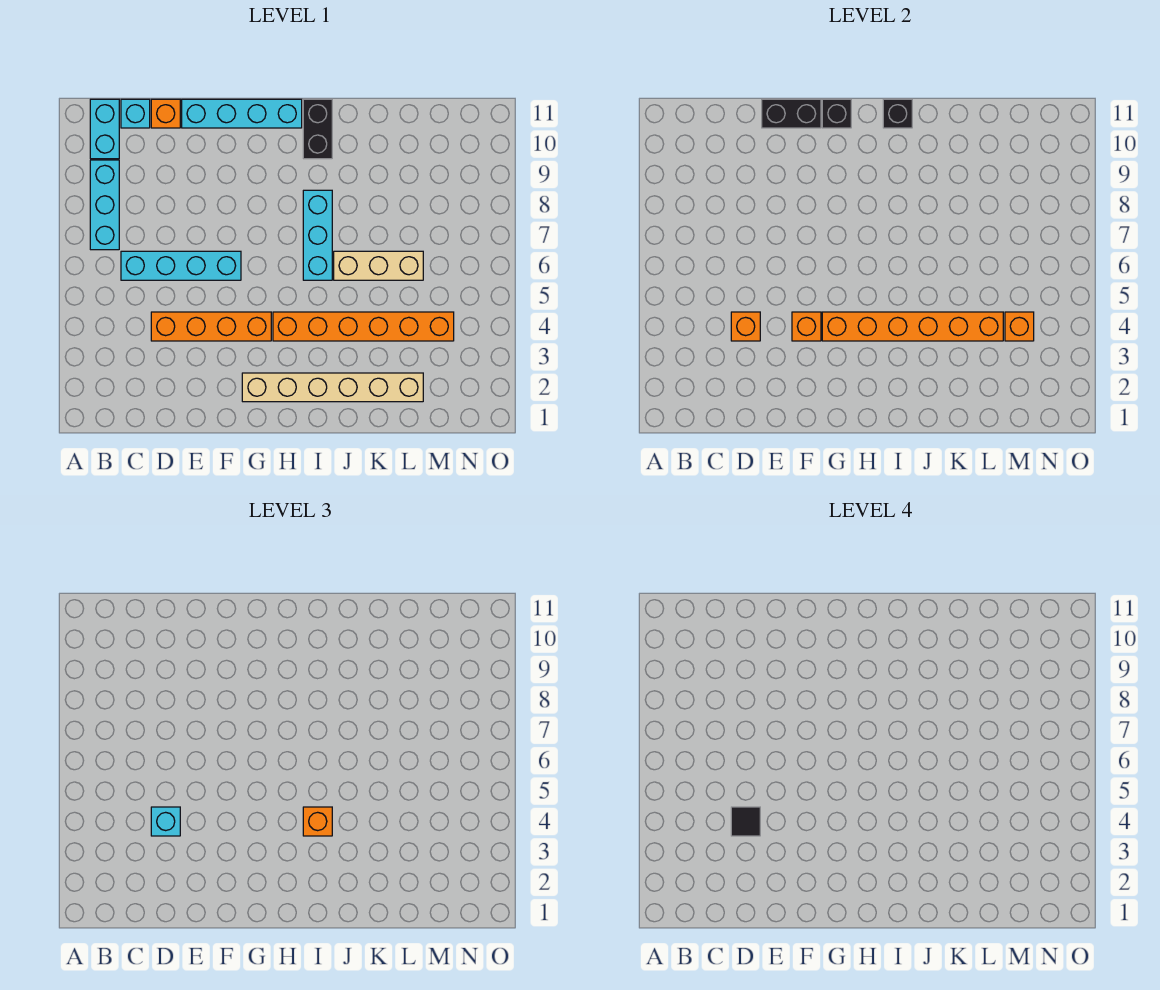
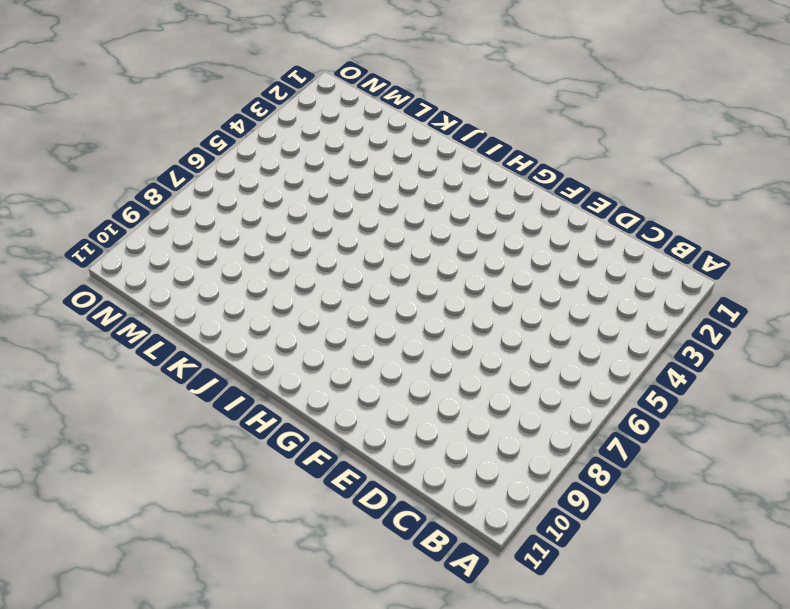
none -> cyan 1x3 brick [90,160,119,250]
none -> cyan 1x2 brick [90,99,119,159]
none -> cyan 1x4 brick [121,251,241,280]

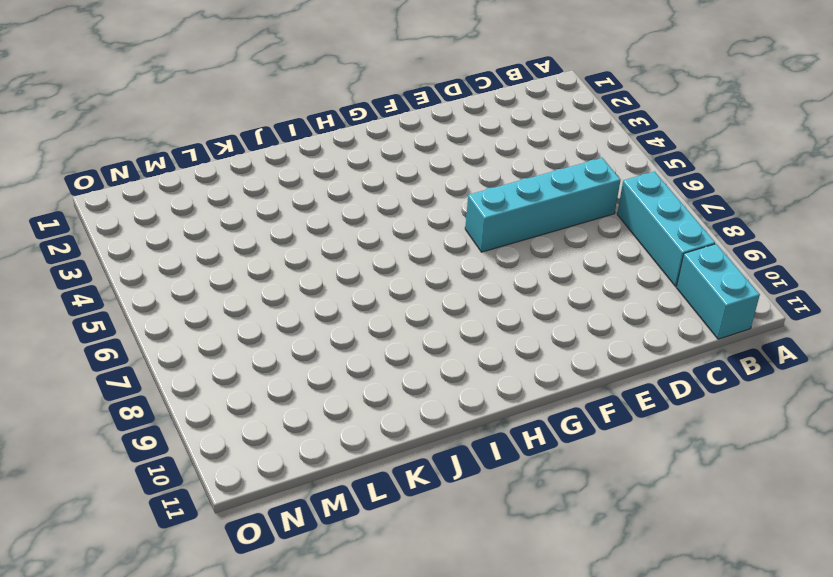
none -> cyan 1x1 brick [121,99,150,128]
none -> orange 1x4 brick [151,312,271,341]
none -> orange 1x1 brick [151,99,180,128]

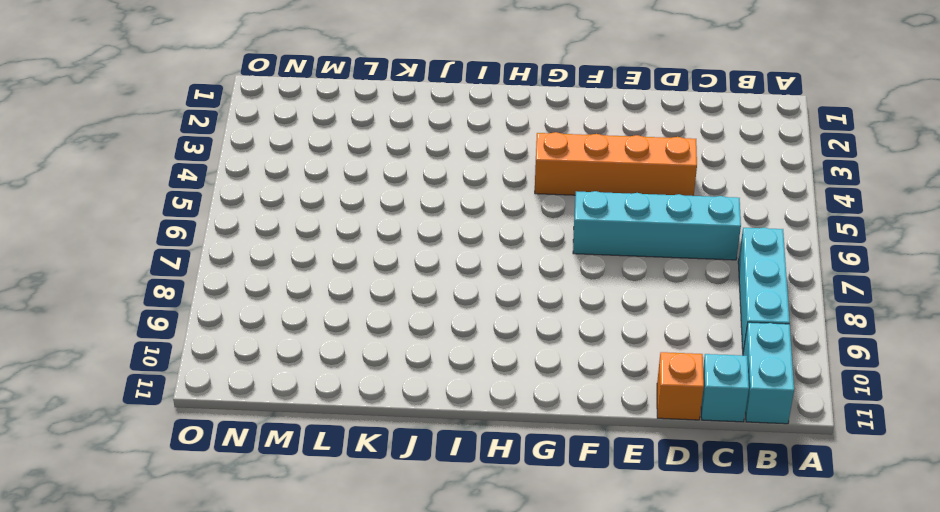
none -> cyan 1x4 brick [182,99,302,128]
none -> tan 1x6 brick [242,373,423,402]
none -> orange 1x6 brick [273,312,454,341]

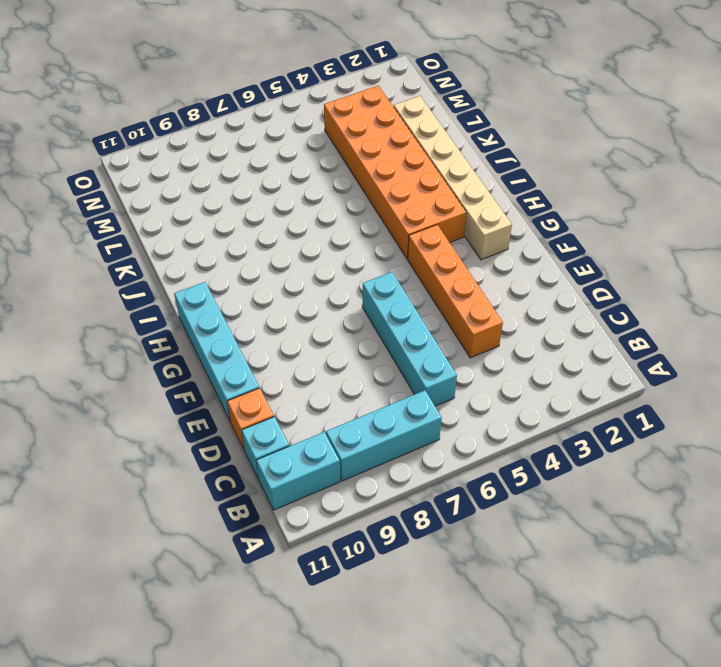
orange 2x6 brick [324,86,466,259] -> orange 1x6 brick [273,312,454,341]
none -> cyan 1x3 brick [303,190,332,280]
none -> black 1x2 brick [303,99,332,159]
none -> tan 1x3 brick [334,251,423,280]

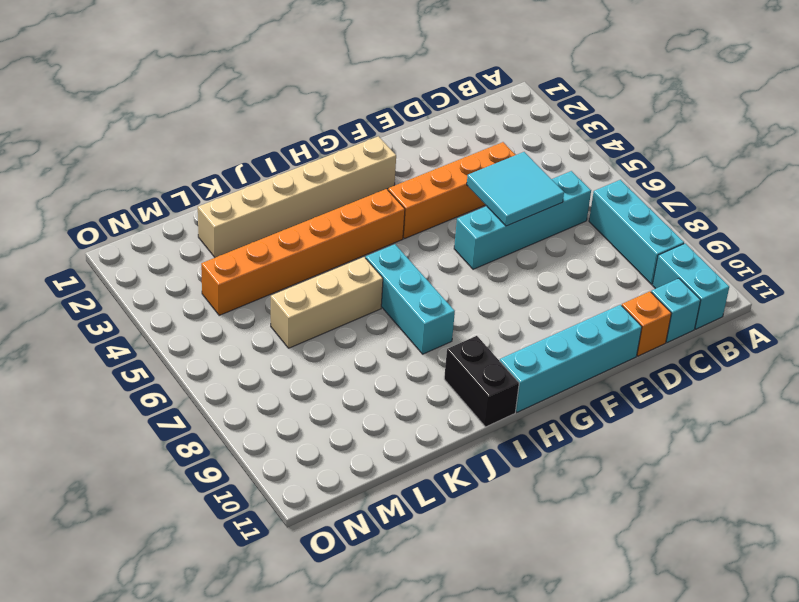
cyan 2x2 tile [467,152,564,226] -> none
none -> orange 1x1 brick [731,312,760,341]
none -> black 1x2 brick [762,99,821,128]
none -> orange 1x1 brick [792,312,821,341]

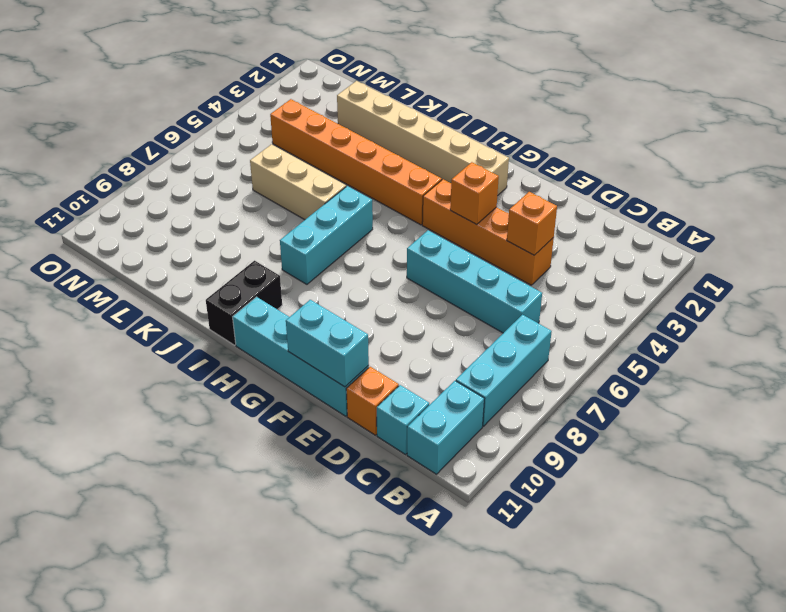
cyan 1x2 brick [286,300,369,387] -> black 1x2 brick [762,99,821,128]
none -> orange 1x6 brick [822,312,1003,341]
none -> black 1x1 brick [822,99,851,128]
none -> black 1x1 brick [883,99,912,128]

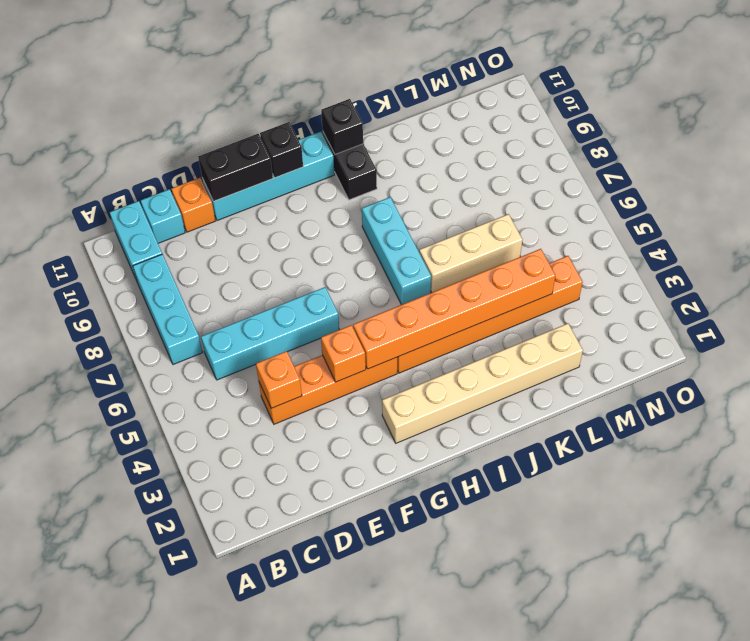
none -> orange 1x1 brick [1005,312,1034,341]
none -> cyan 1x1 brick [151,807,180,836]
none -> orange 1x1 brick [303,807,332,836]

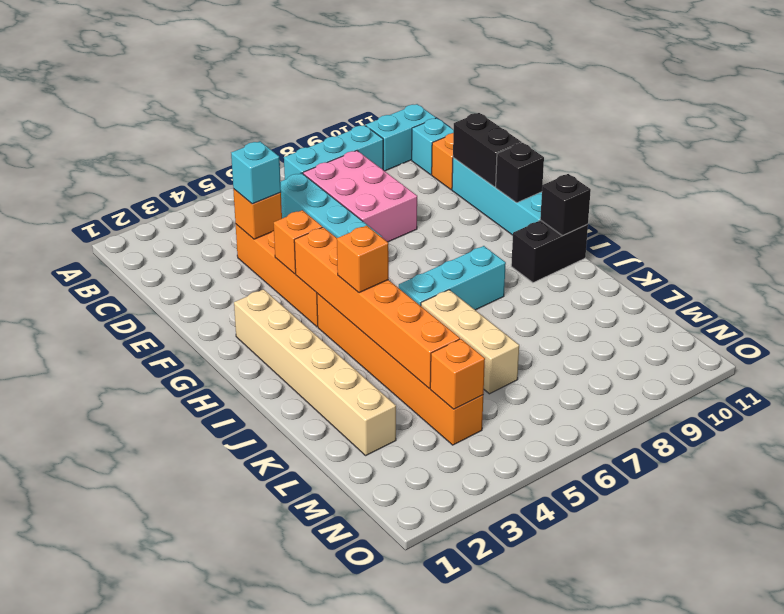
pink 2x3 brick [303,151,417,242] -> none
none -> black 1x1 tile [731,807,760,836]

